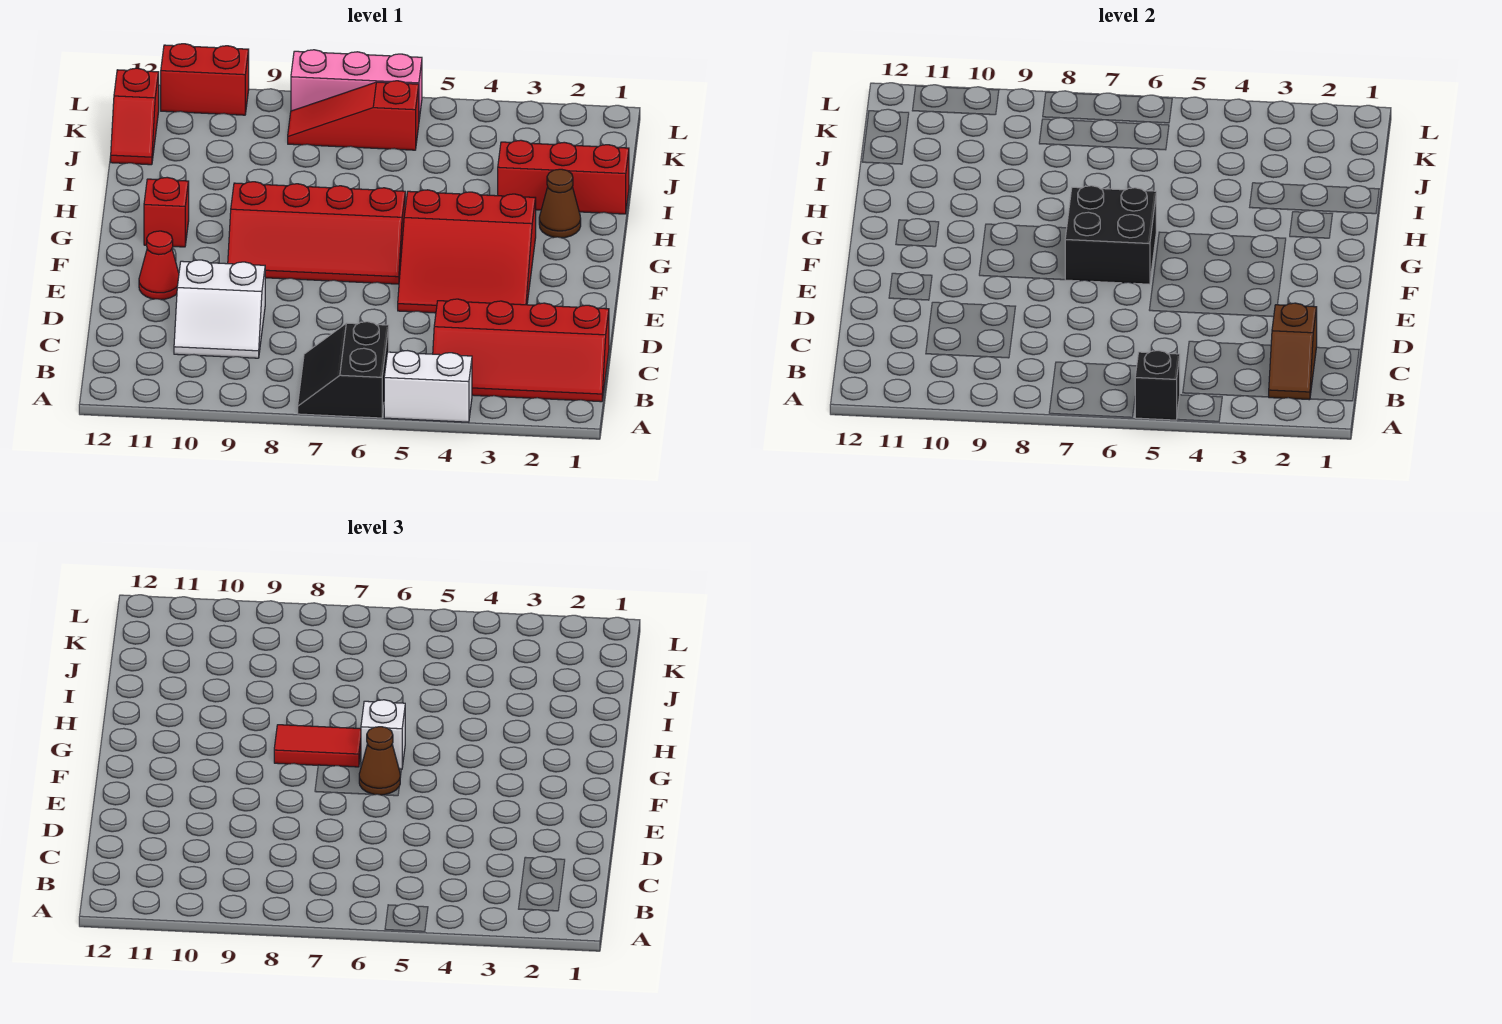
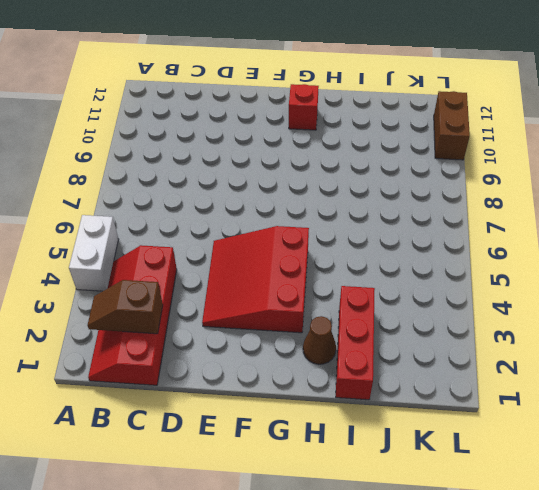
brown 1x2 brick [434,91,470,160] -> red 1x2 brick [161,44,249,115]
none -> black 2x2 slope [298,322,389,418]
none -> white 2x2 slope [174,260,265,358]
none -> red 1x1 cone [139,231,179,300]

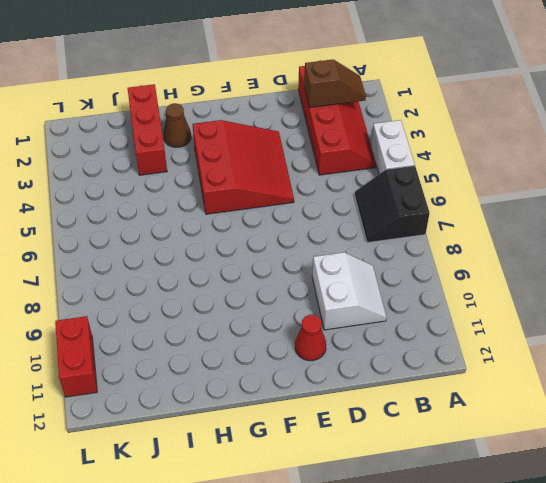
black 2x2 slope [355,166,430,243] -> black 2x2 slope turned to [298,322,389,418]
none -> red 2x4 slope [228,182,405,284]
none -> red 1x1 brick [144,177,189,247]
none -> red 1x2 slope [111,68,159,165]

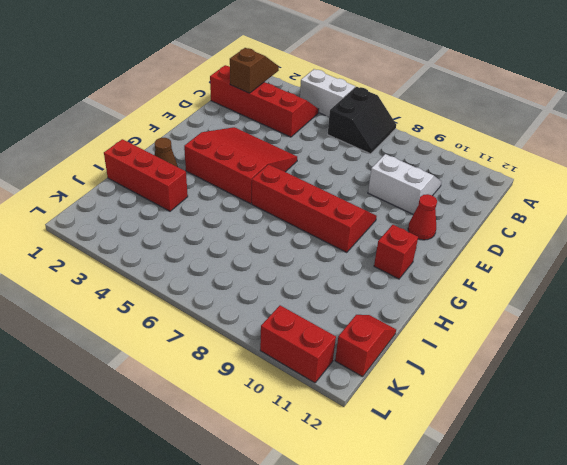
none -> red 1x3 slope [288,81,419,150]
none -> pink 1x3 brick [291,50,422,119]
none -> black 1x1 brick [1135,351,1180,420]

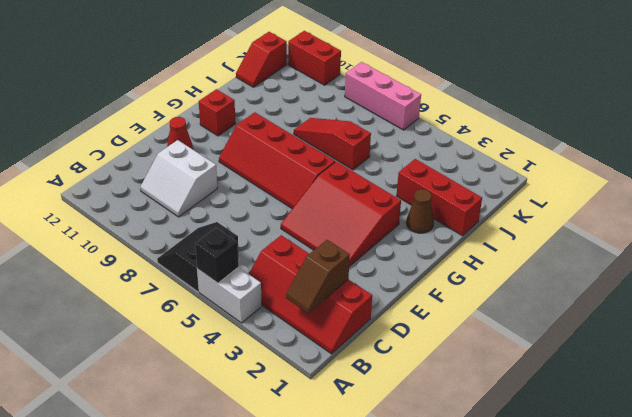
red 1x3 slope [294,118,371,170] -> red 1x3 slope moved to [288,81,419,150]
none -> black 2x2 brick [1065,186,1156,284]
none -> brown 1x1 cone [359,727,400,795]
none -> white 1x1 brick [361,700,405,769]

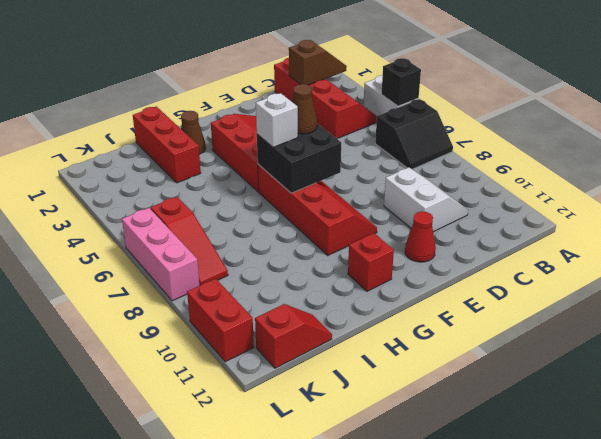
none -> red 1x2 tile [274,725,361,767]

